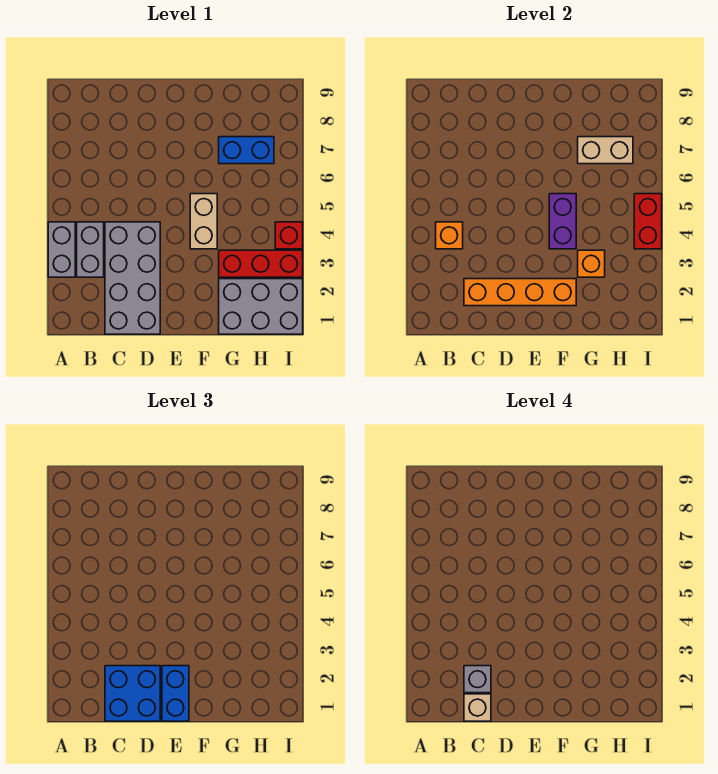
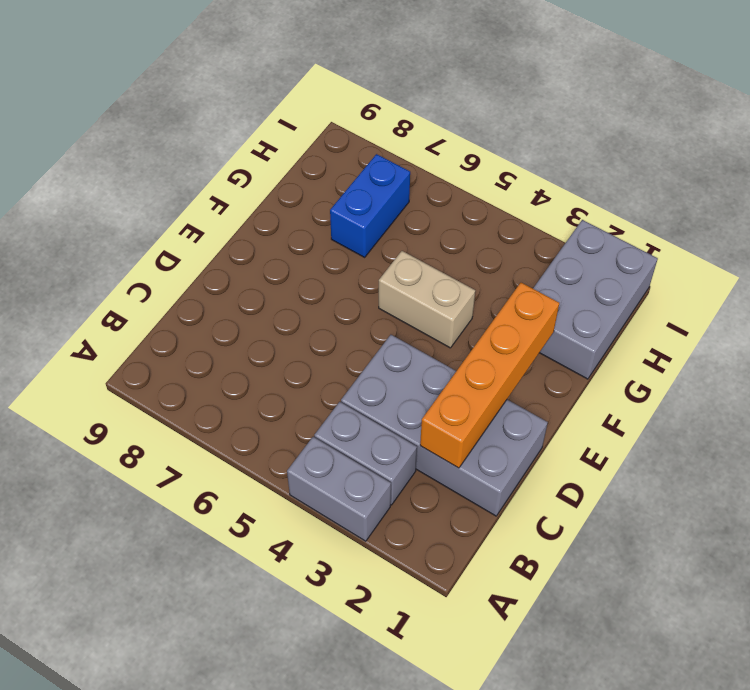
none -> red 1x3 brick [219,250,303,277]
none -> red 1x1 brick [275,222,303,249]
none -> orange 1x1 brick [436,222,463,249]

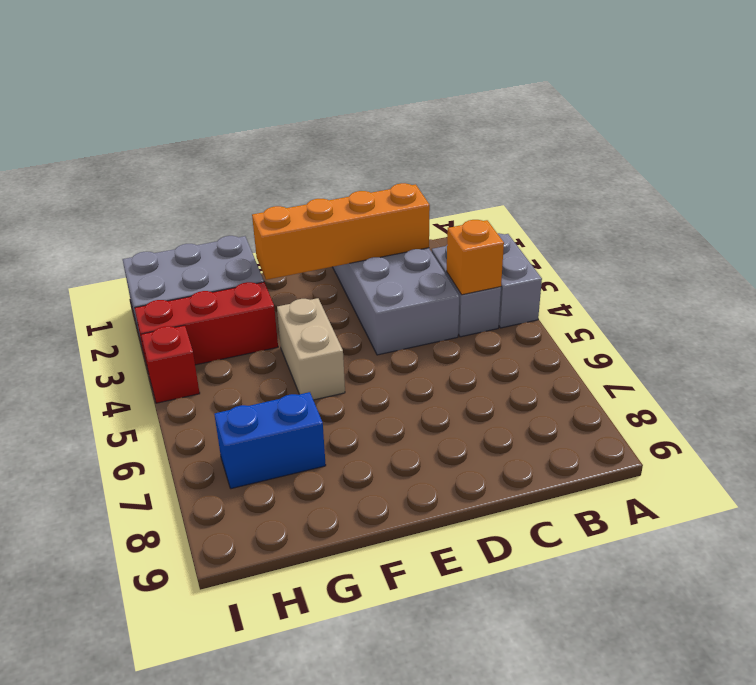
none -> purple 1x2 brick [549,194,576,249]
none -> orange 1x1 brick [578,250,605,277]
none -> tan 1x2 brick [578,137,633,164]

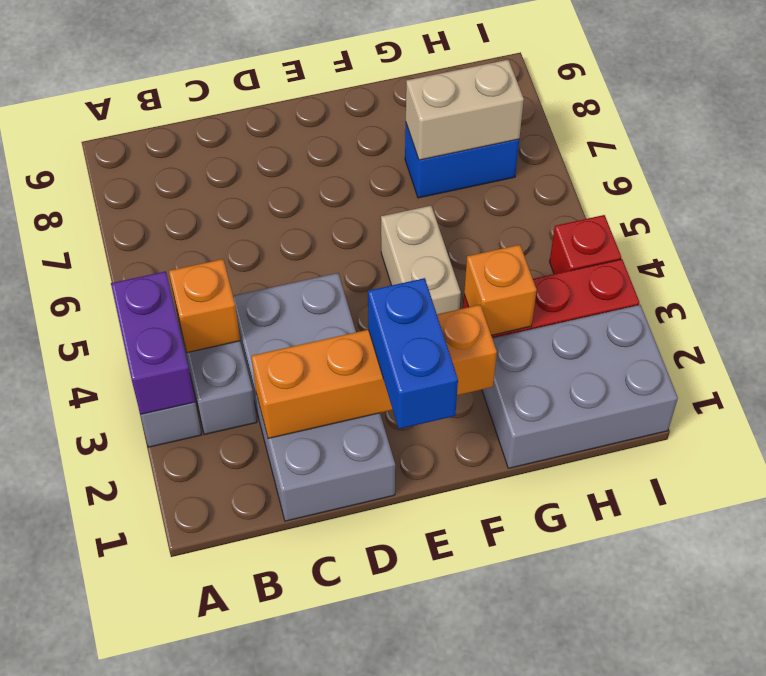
purple 1x2 brick [111,271,195,415] -> purple 1x2 brick moved to [549,194,576,249]
none -> red 1x2 brick [634,194,662,249]
none -> blue 2x2 brick [105,666,160,721]
none -> tan 1x1 brick [464,694,491,721]

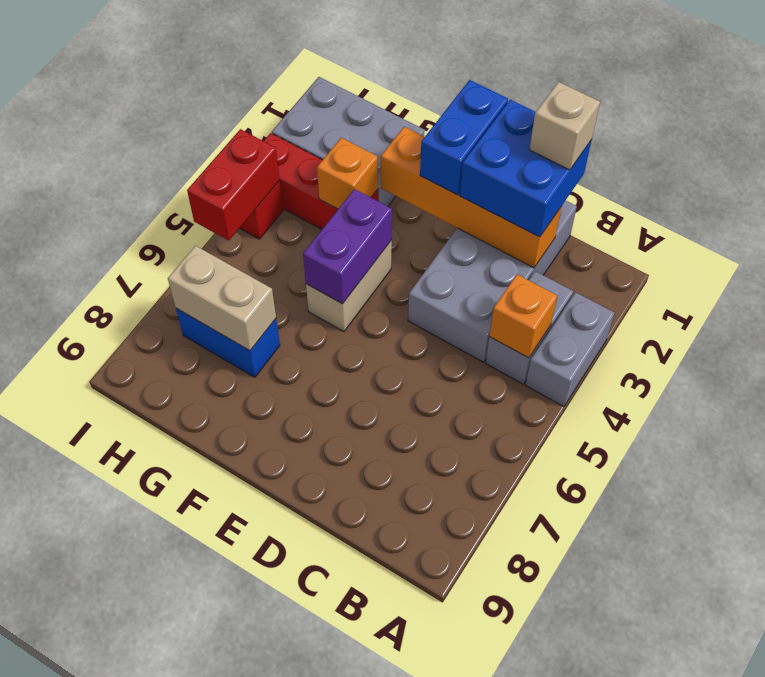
none -> grey 1x1 brick [464,666,491,693]

